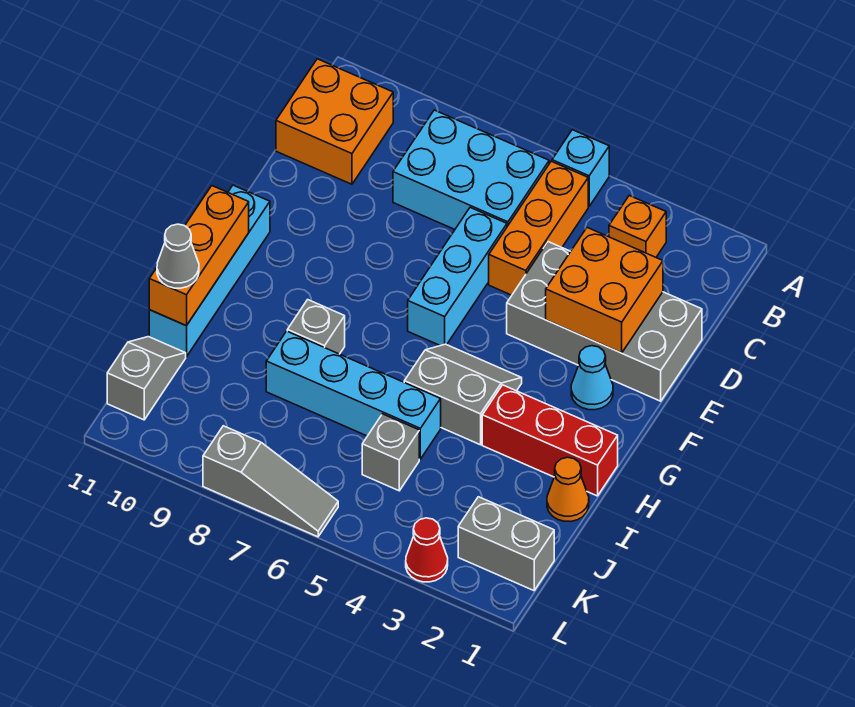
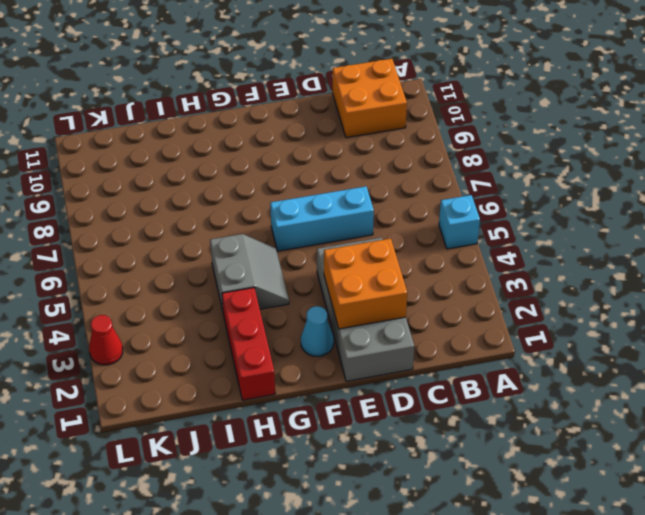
none -> orange 1x1 brick [609,196,666,257]
none -> orange 1x3 brick [489,161,588,295]
none -> cyan 2x3 brick [393,110,549,229]

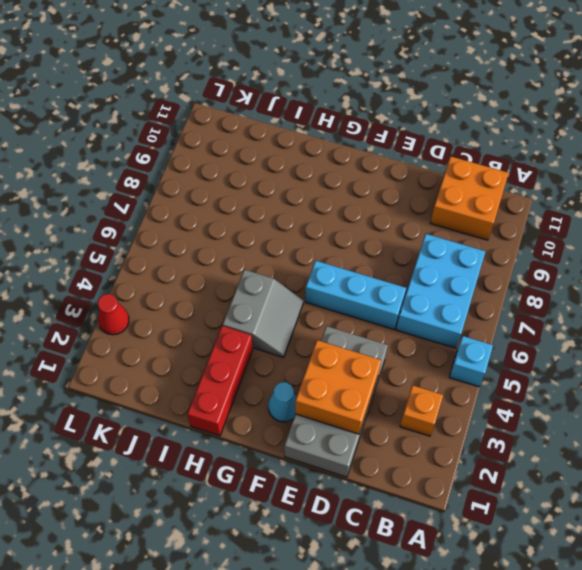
none -> orange 1x3 brick [489,161,588,295]
none -> cyan 1x4 brick [149,185,270,357]
none -> grey 1x1 brick [287,300,345,354]

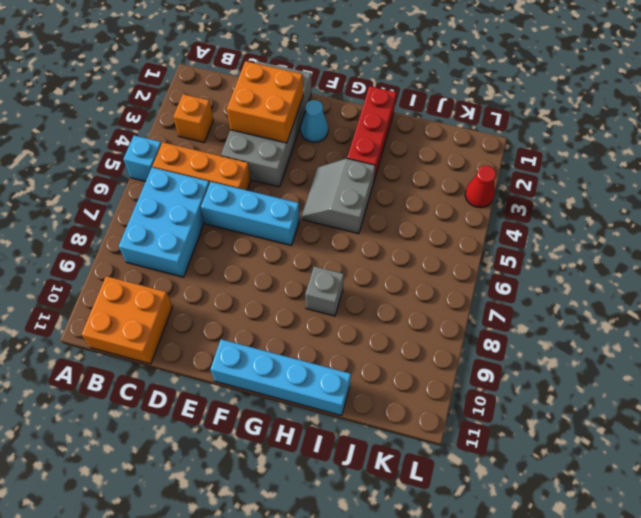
none -> orange 1x1 cone [547,457,589,522]
none -> cyan 1x4 brick [266,331,441,459]
none -> grey 1x1 brick [362,414,419,491]

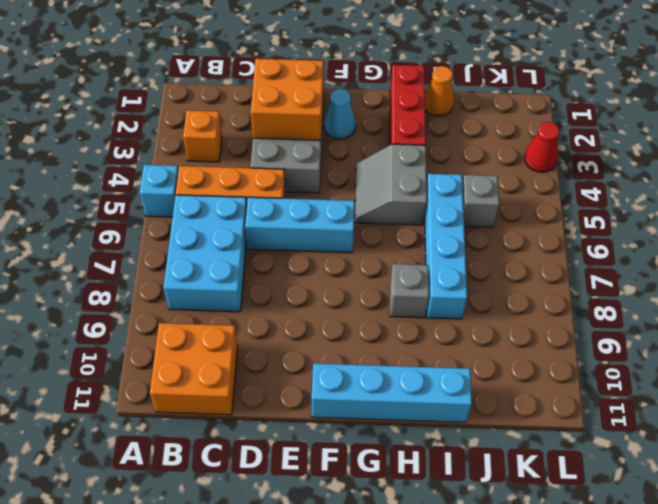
none -> grey 1x2 slope [107,337,186,420]
none -> grey 1x2 brick [458,497,554,591]
none -> grey 1x3 slope [203,426,338,537]

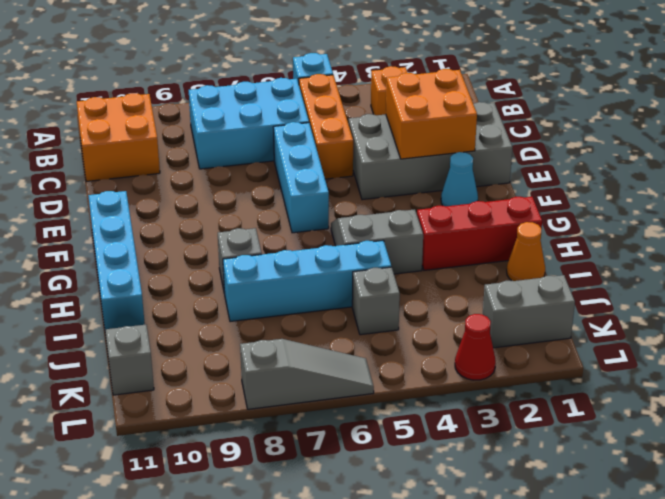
none -> orange 1x3 brick [149,186,249,326]
none -> grey 1x1 cone [157,224,199,288]

